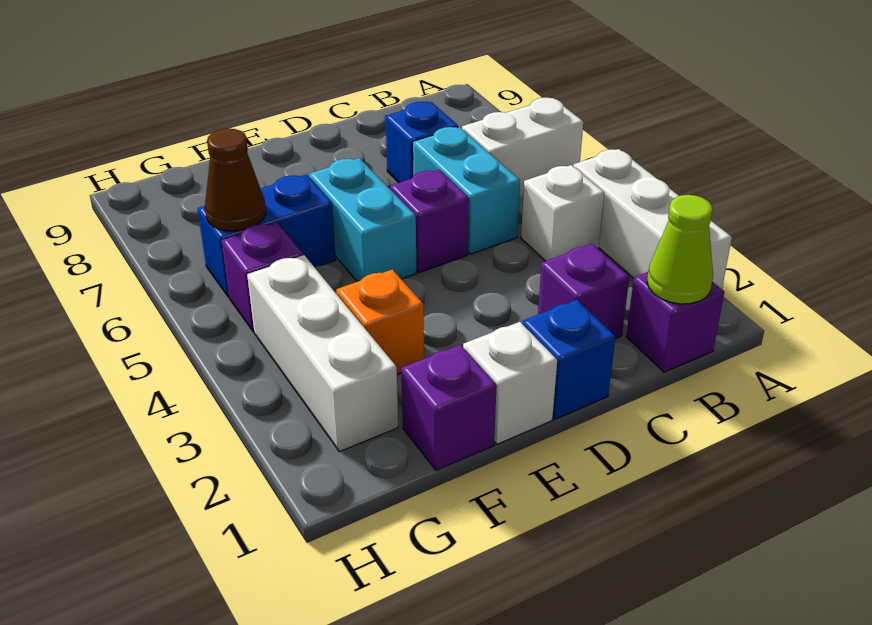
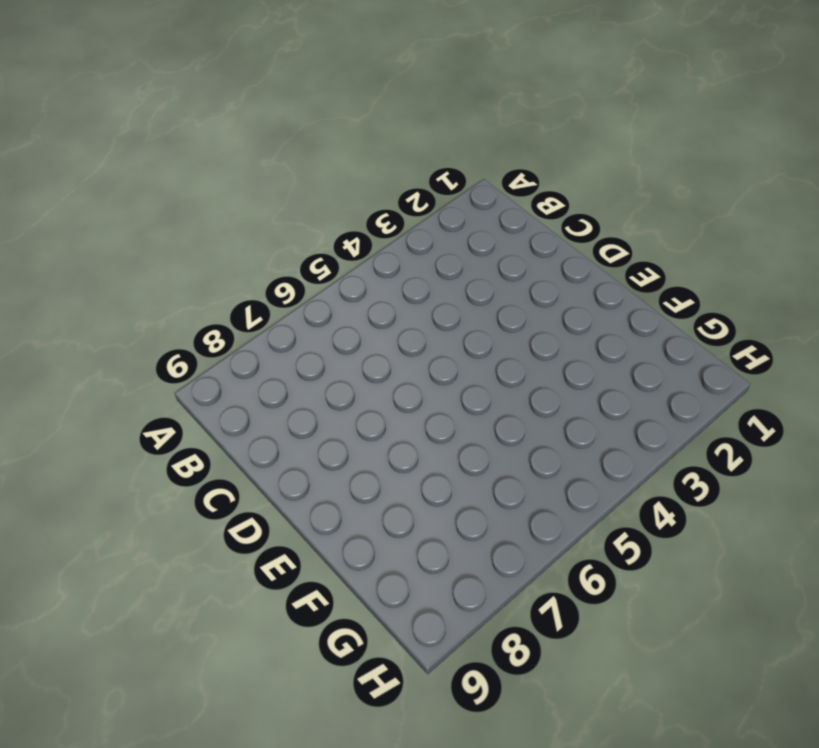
none -> white 1x3 brick [573,149,732,289]
none -> white 1x2 brick [462,98,583,197]
none -> purple 1x1 brick [626,272,724,372]

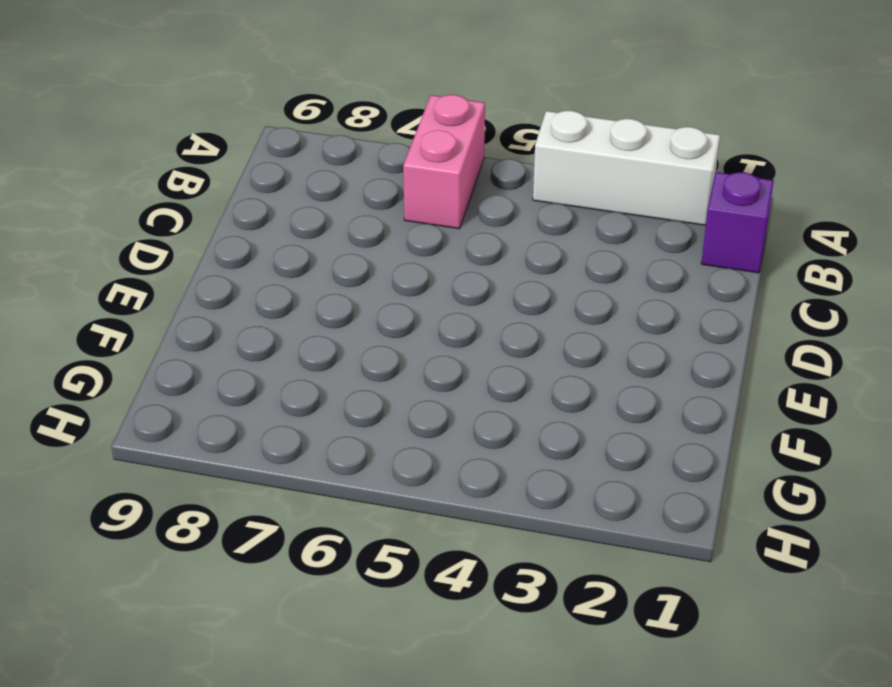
pink 1x2 brick [403,95,485,229] -> white 1x2 brick [462,98,583,197]
none -> white 1x1 brick [521,165,604,261]
none -> purple 1x1 brick [538,244,629,339]
none -> cyan 1x2 brick [413,127,520,254]

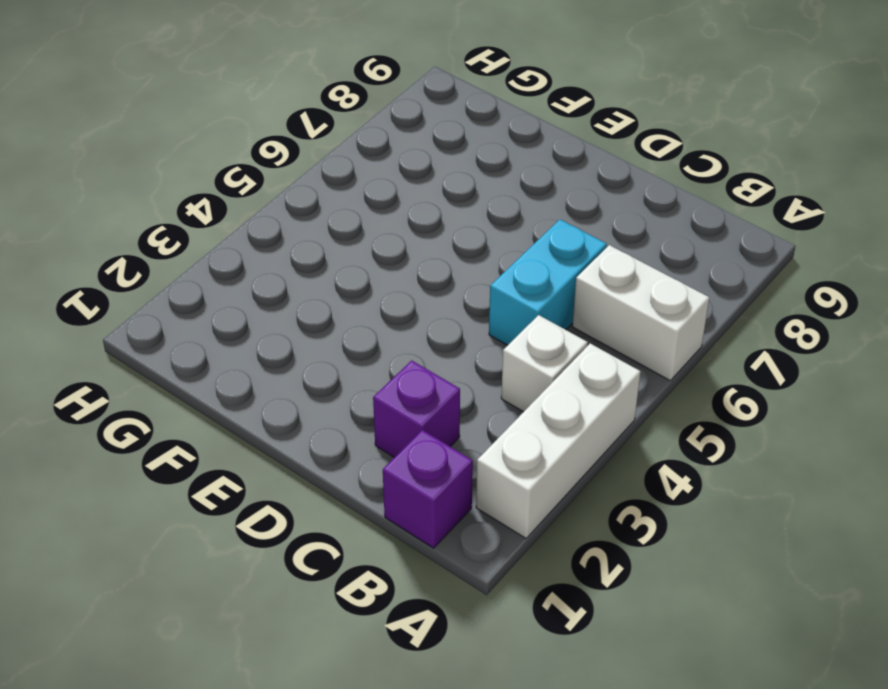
none -> blue 1x1 brick [386,102,458,183]
none -> blue 1x1 brick [523,300,616,419]
none -> purple 1x1 brick [390,170,469,273]

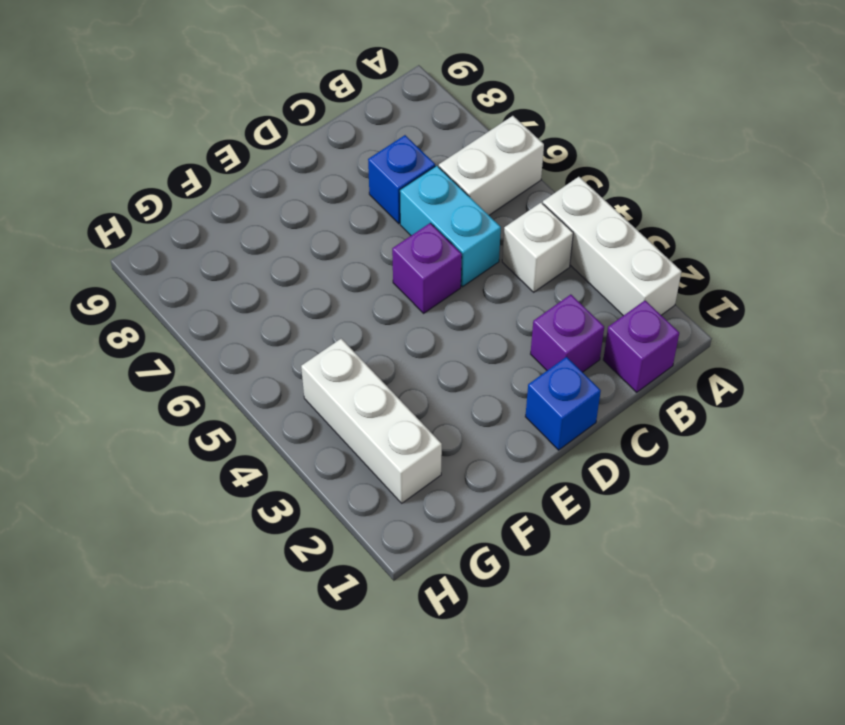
none -> white 1x1 brick [463,322,557,444]
none -> cyan 1x2 brick [309,158,416,282]
none -> purple 1x1 brick [401,345,497,471]

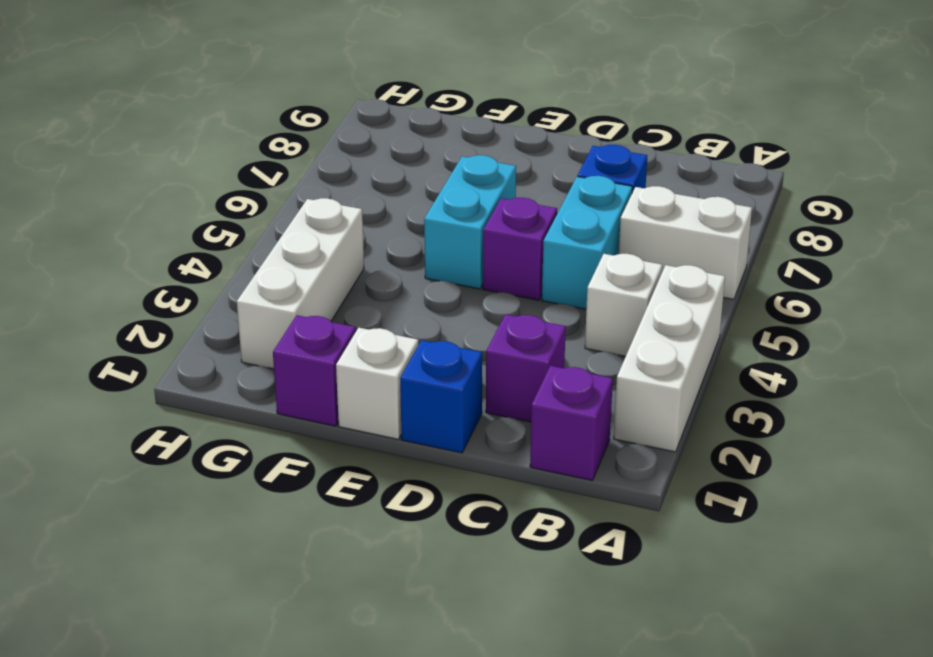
none -> orange 1x1 brick [336,270,424,374]
none -> blue 1x2 brick [197,174,336,297]
none -> purple 1x1 brick [221,222,303,332]

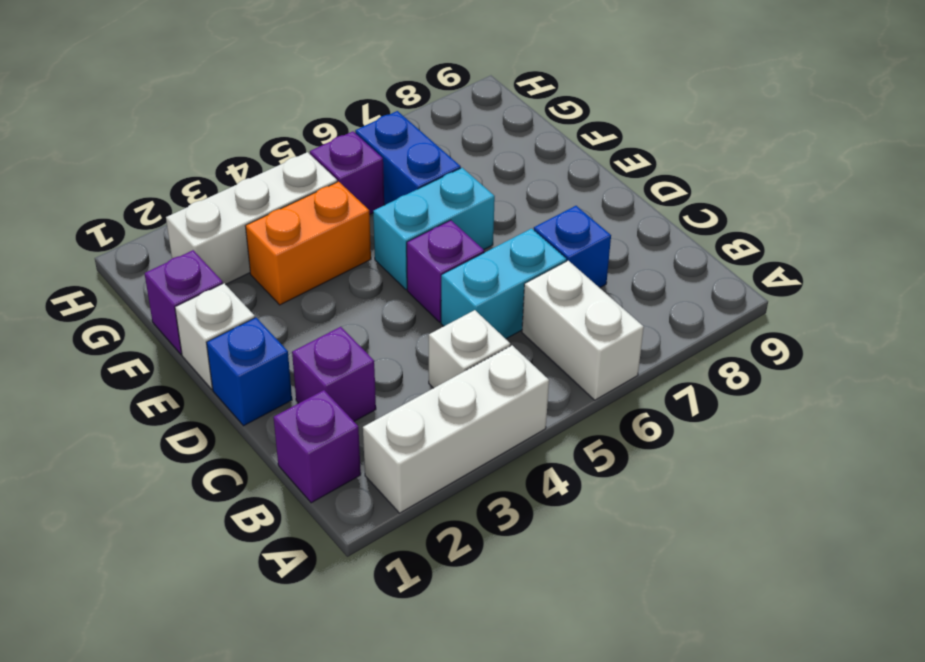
orange 1x2 brick [246,182,371,305] -> orange 1x1 brick [336,270,424,374]
none -> lime 1x1 cone [647,195,713,304]
none -> brown 1x1 cone [205,129,266,231]

